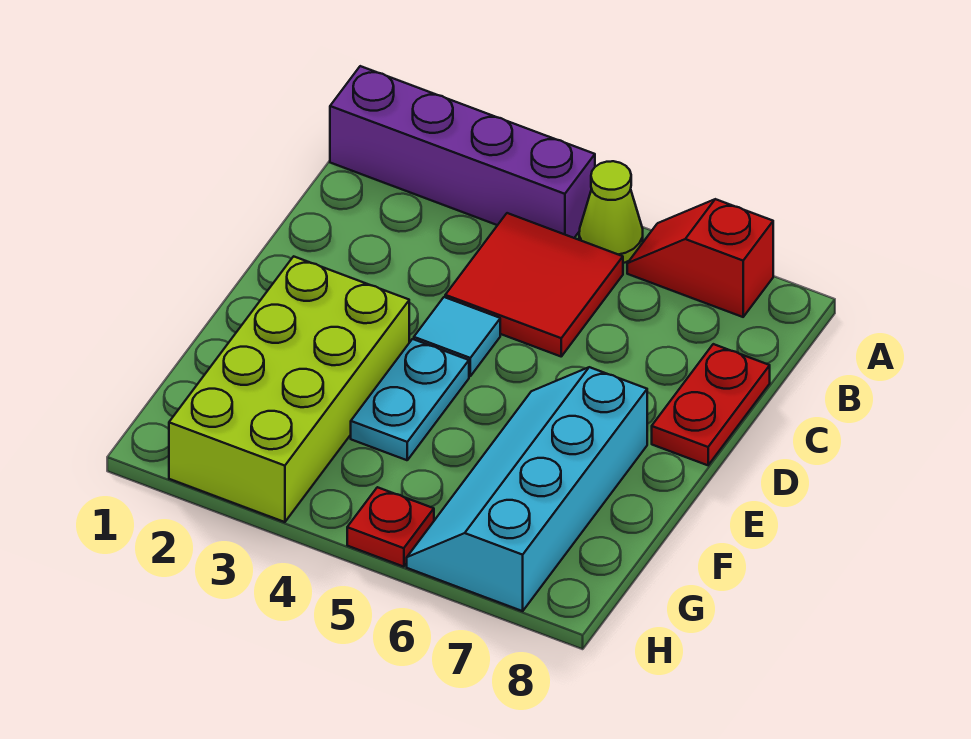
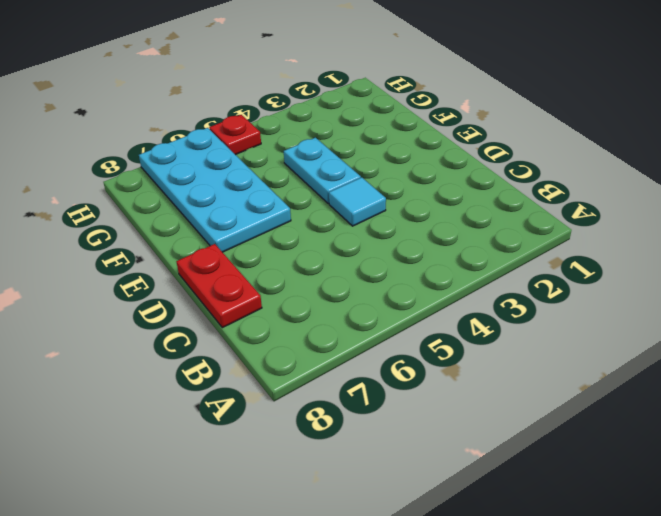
cyan 2x4 plate [139,128,291,252] -> cyan 2x4 slope [407,367,647,611]
none -> purple 1x4 brick [330,66,595,238]
none -> lime 1x1 cone [579,161,643,263]

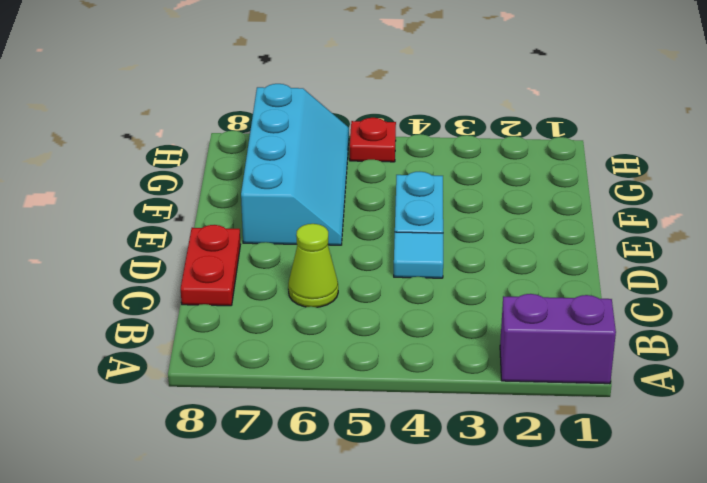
purple 1x2 brick [500,294,616,384] -> purple 1x4 brick [330,66,595,238]
lime 1x1 cone [288,224,338,307] -> lime 1x1 cone moved to [579,161,643,263]
none -> red 1x2 slope [627,199,773,317]
none -> red 2x2 tile [445,213,623,356]

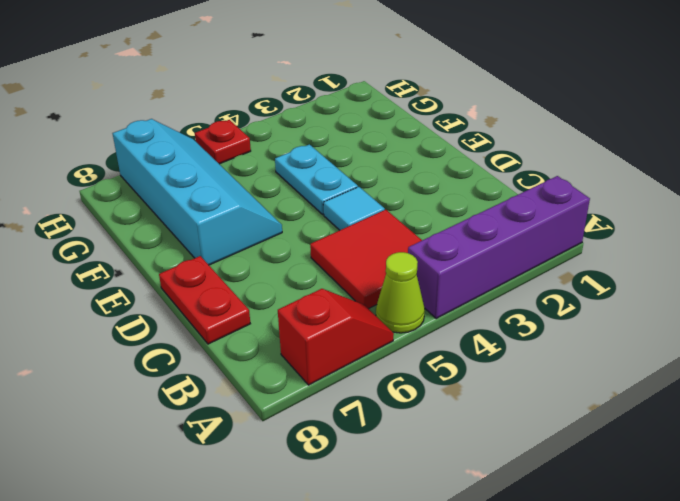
none -> lime 2x4 brick [169,256,409,522]

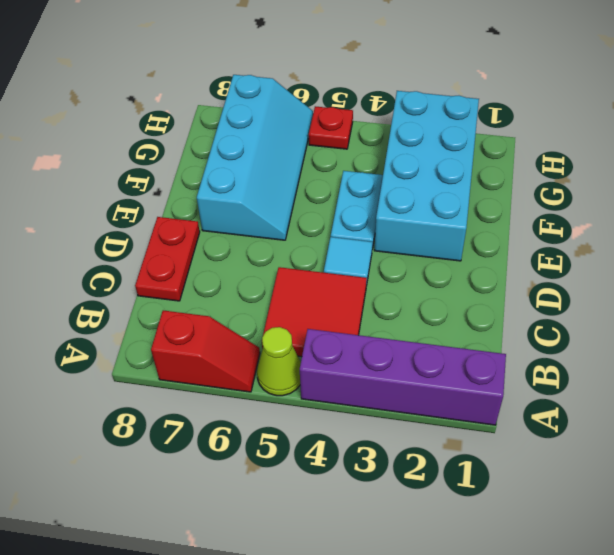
cyan 2x4 brick [374,91,479,261] -> lime 2x4 brick [169,256,409,522]

